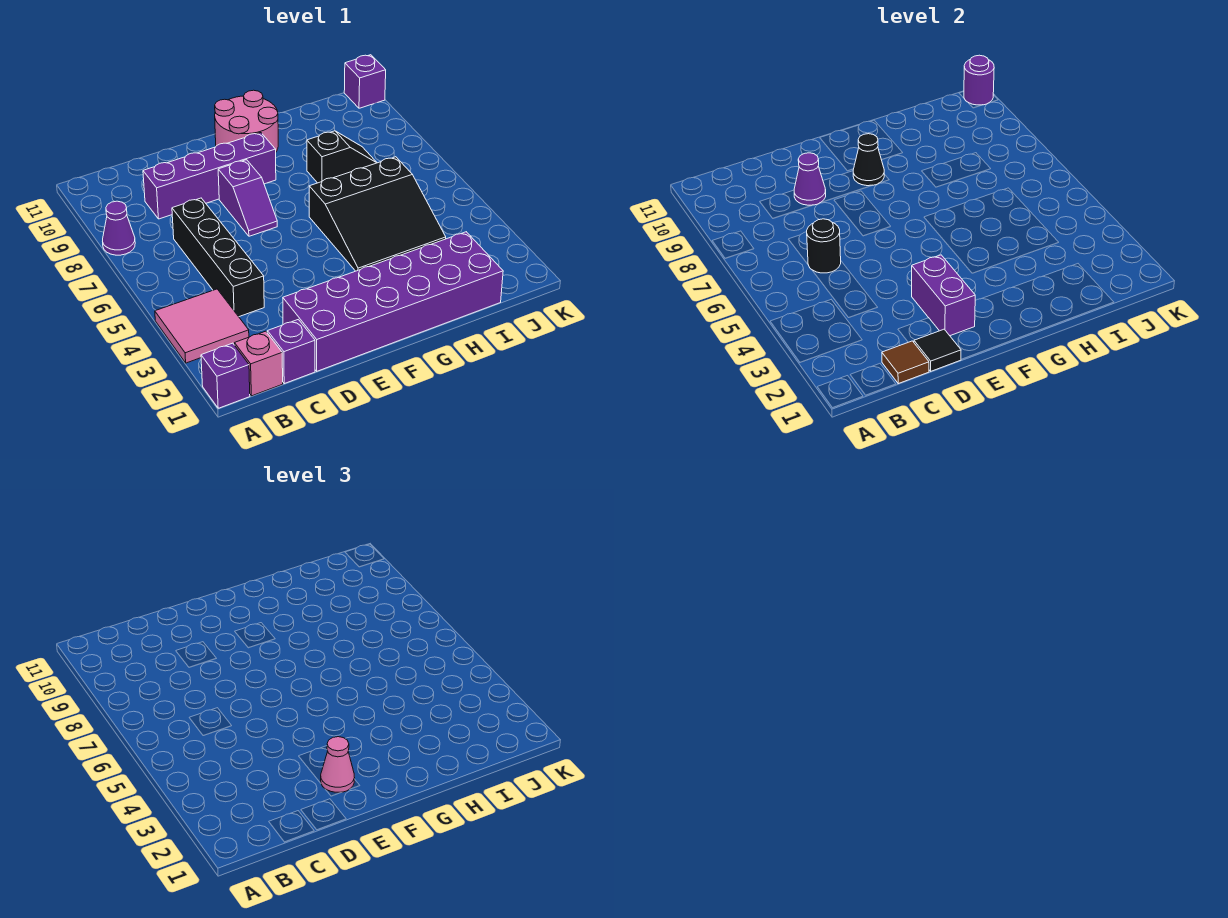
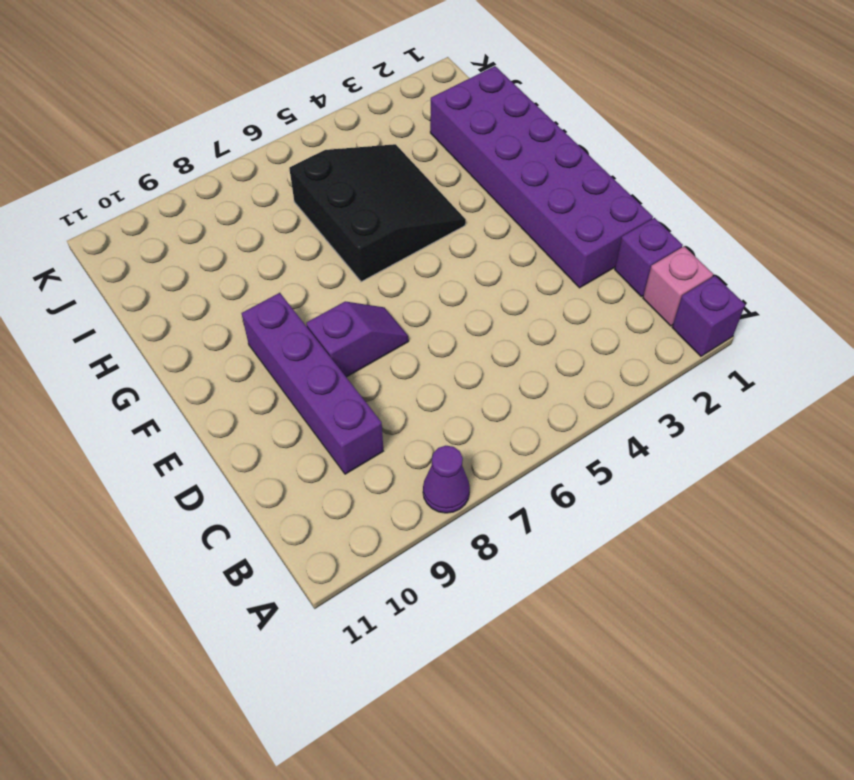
none -> pink 2x2 tile [155,289,249,363]
none -> black 1x4 brick [172,198,264,317]
none -> pink 2x2 round brick [215,90,278,152]

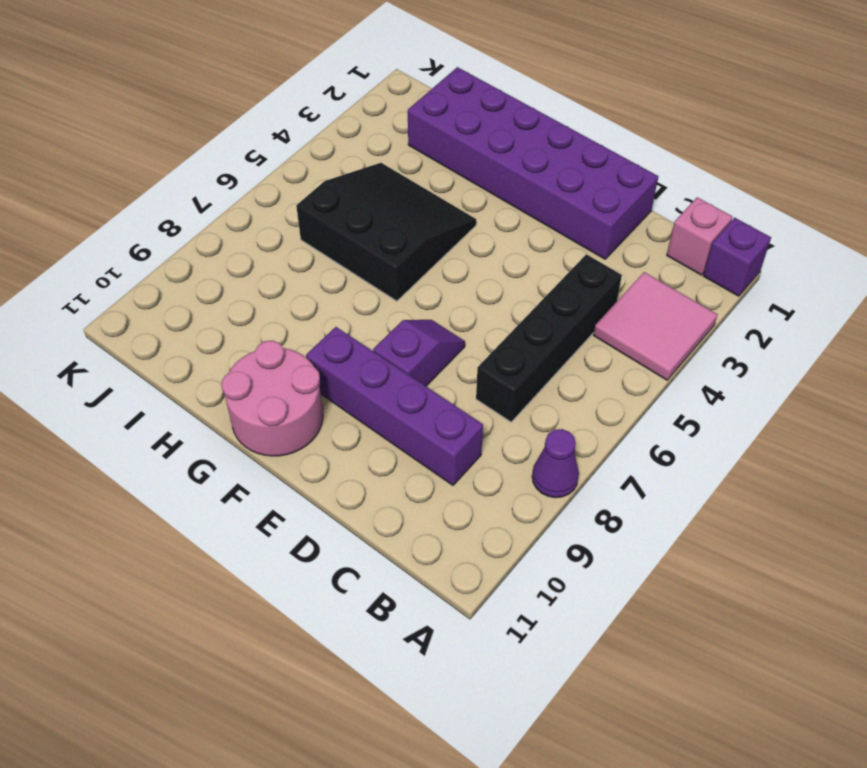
none -> purple 1x1 brick [267,319,315,384]
none -> black 1x2 slope [307,131,377,183]
none -> purple 1x1 brick [344,55,386,108]

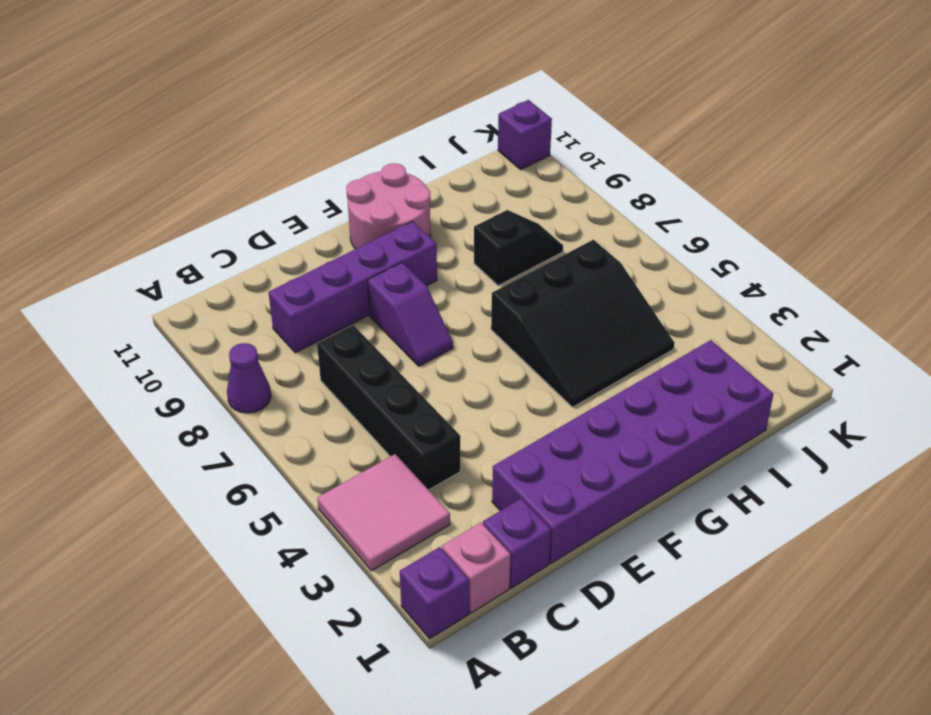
none -> brown 1x1 tile [882,341,929,384]
none -> black 1x1 round brick [807,219,841,273]
none -> black 1x1 tile [914,329,961,371]

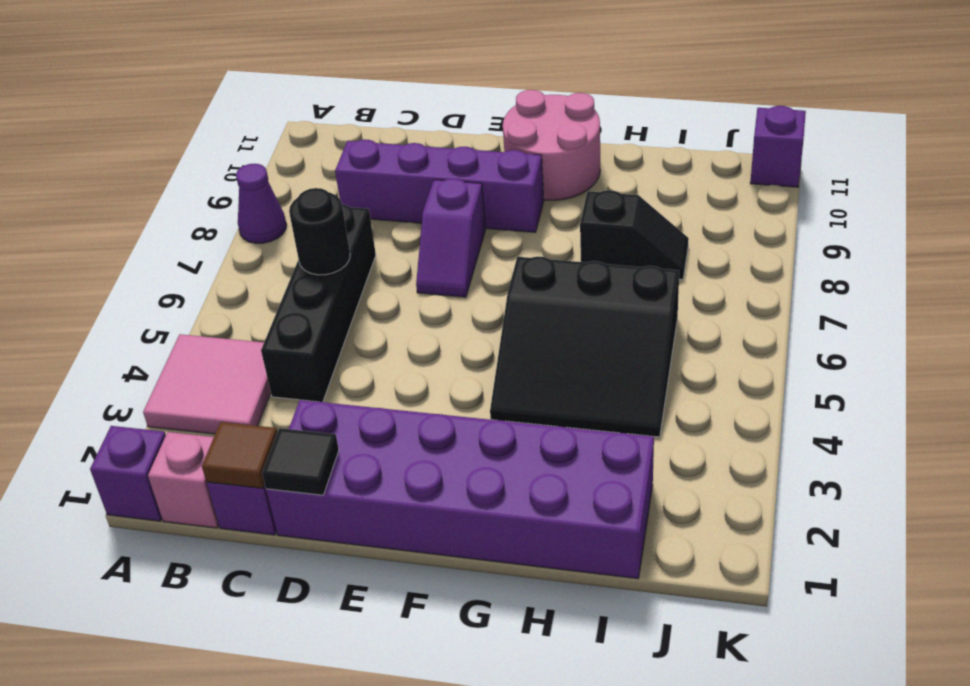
none -> purple 1x1 cone [794,153,826,205]
none -> purple 1x2 brick [912,255,975,336]
none -> black 1x1 cone [853,134,884,186]

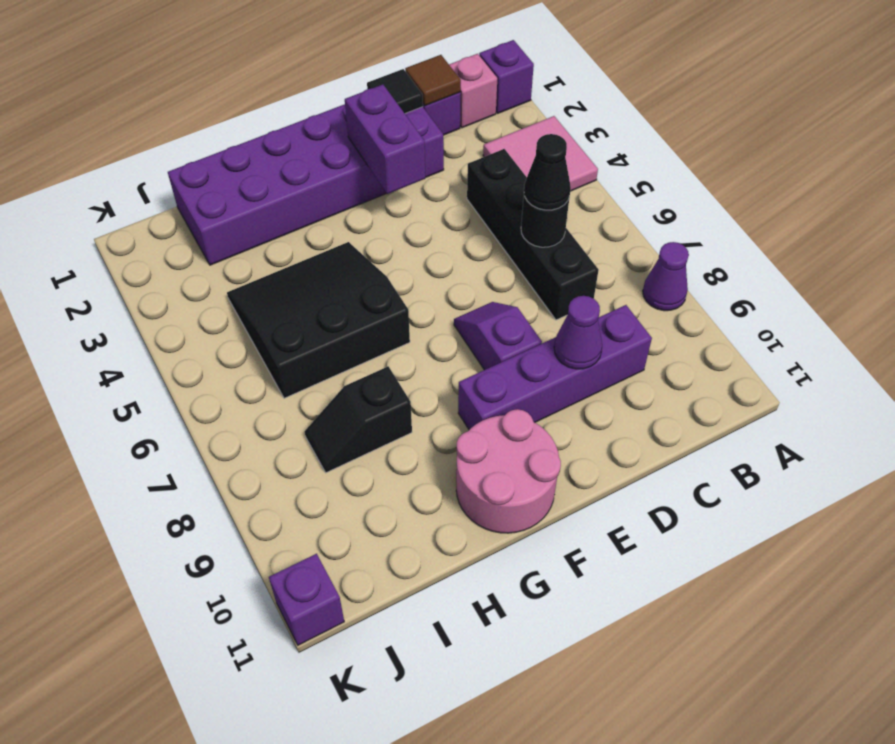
black 1x1 cone [524,134,571,210] -> black 1x1 cone moved to [853,134,884,186]
none -> purple 1x1 round brick [964,55,994,105]
none -> pink 1x1 cone [321,737,355,792]

